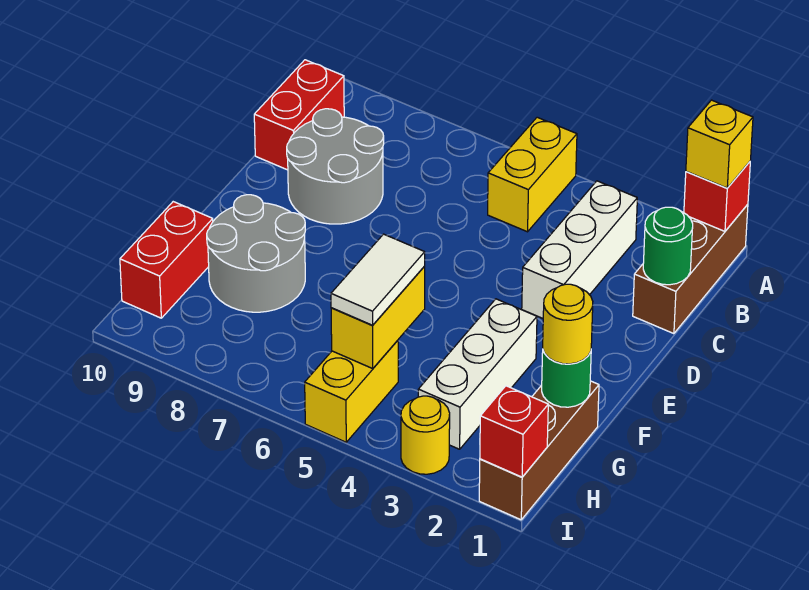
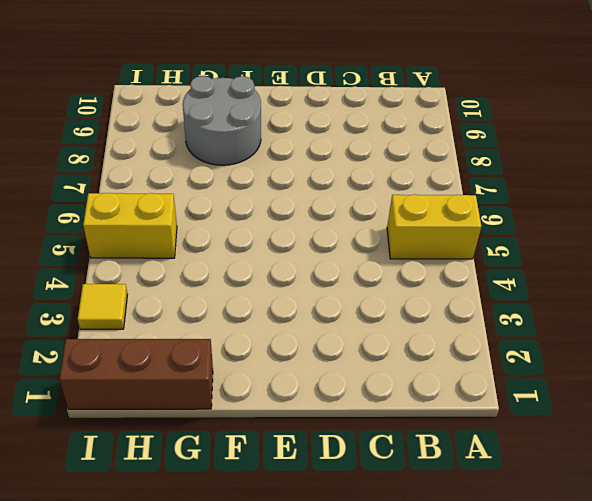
yellow 1x1 tile [78,284,127,329] -> yellow 1x1 round brick [401,396,450,474]
none -> brown 1x3 brick [633,204,748,334]
none -> white 1x3 brick [522,181,637,318]
none -> red 1x2 brick [254,60,344,170]

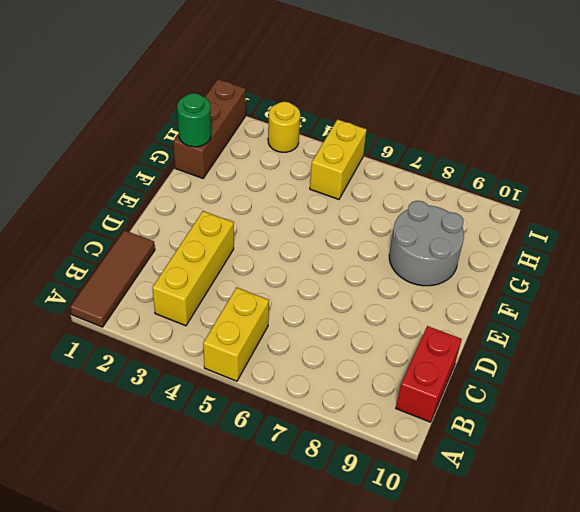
brown 1x3 tile [70,230,155,327] -> brown 1x3 brick [633,204,748,334]
yellow 1x3 brick [152,211,234,326] -> white 1x3 brick [522,181,637,318]
none -> grey 2x2 round brick [287,109,384,224]
none -> white 1x3 brick [418,299,537,449]
none -> red 1x2 brick [120,202,213,318]

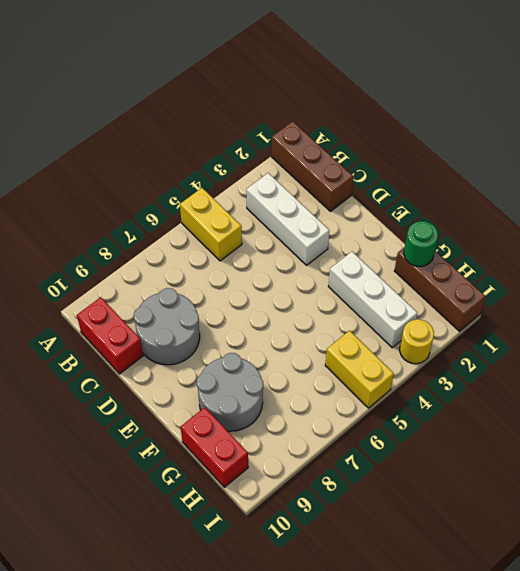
none -> red 1x1 brick [684,162,750,231]
none -> green 1x1 round brick [643,207,693,285]
none -> yellow 1x2 brick [331,267,425,369]

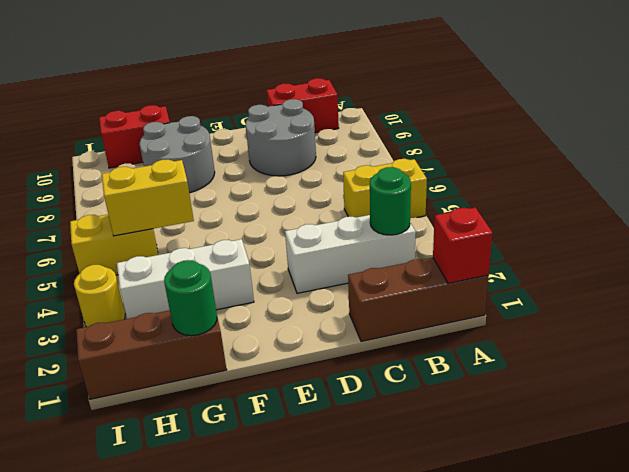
green 1x1 round brick [370,167,411,235] -> green 1x1 round brick moved to [643,207,693,285]
none -> red 1x1 brick [480,386,548,477]
none -> yellow 1x1 brick [686,100,753,188]
none -> yellow 1x1 round brick [543,284,593,364]

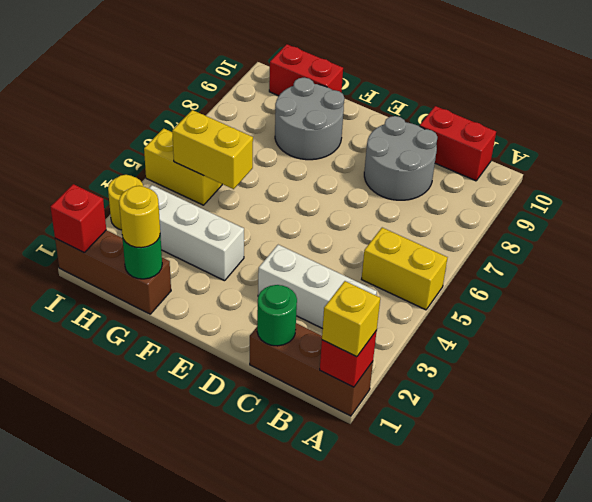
none -> white 1x2 tile [331,234,425,325]

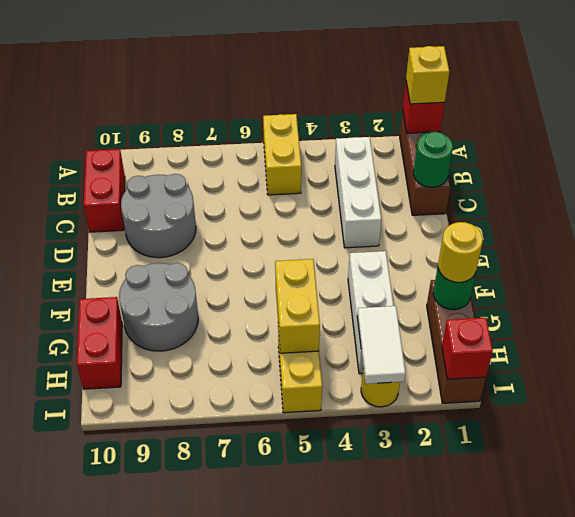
white 1x2 tile [357,306,406,384] -> white 1x2 tile moved to [331,234,425,325]

